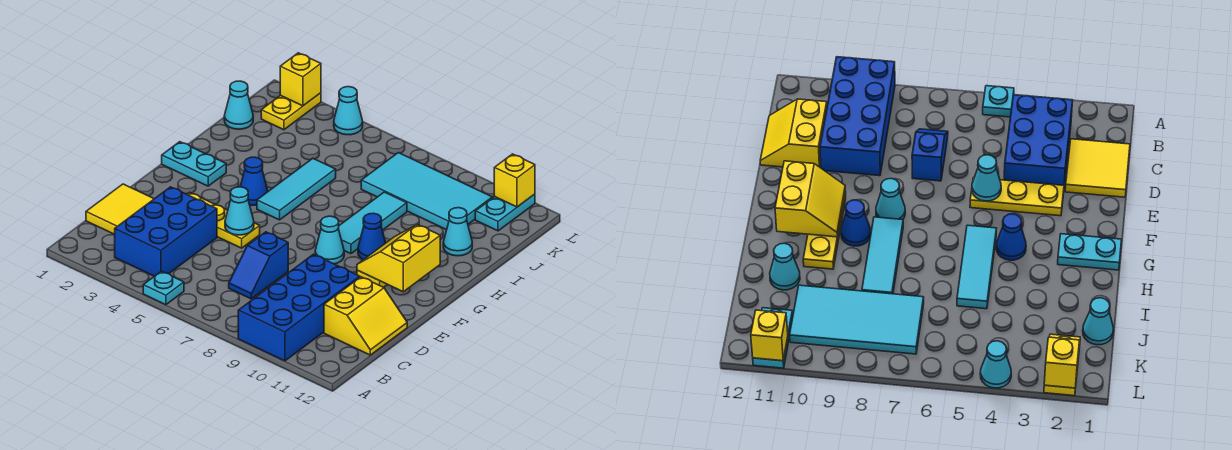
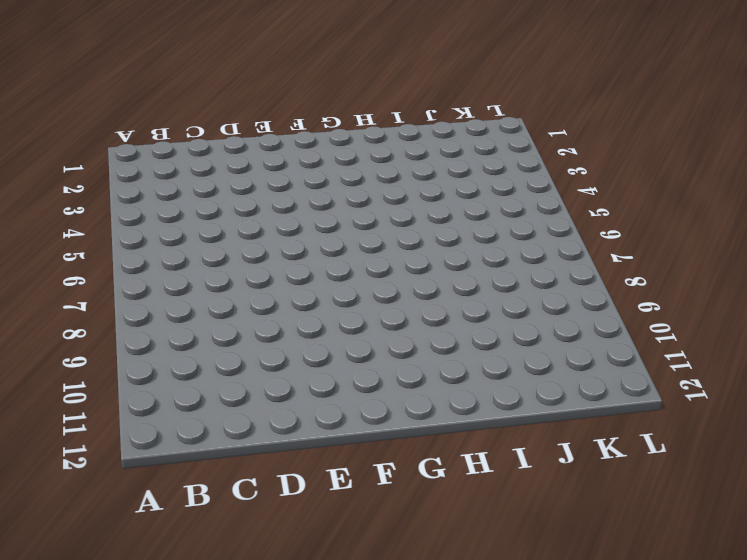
none -> cyan 1x1 plate [143,271,184,305]
none -> blue 2x4 brick [238,254,360,361]
none -> blue 2x3 brick [115,187,217,276]

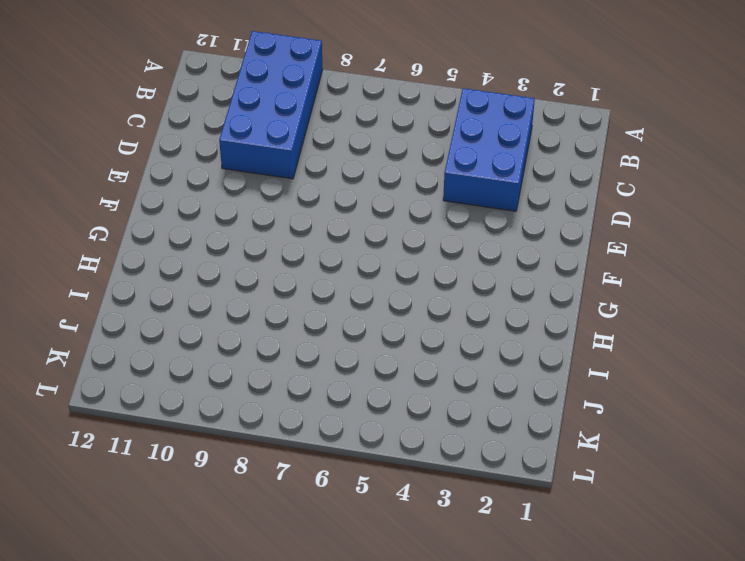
none -> cyan 1x1 plate [143,271,184,305]
none -> yellow 2x2 tile [86,184,154,234]
none -> blue 1x2 slope [229,232,288,299]

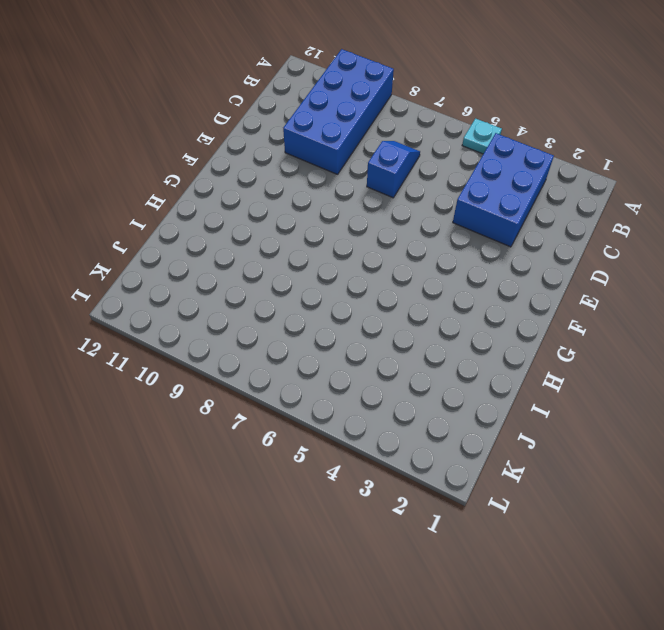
none -> yellow 2x2 tile [86,184,154,234]
none -> yellow 2x2 slope [324,277,407,355]
none -> yellow 1x3 plate [187,192,260,248]

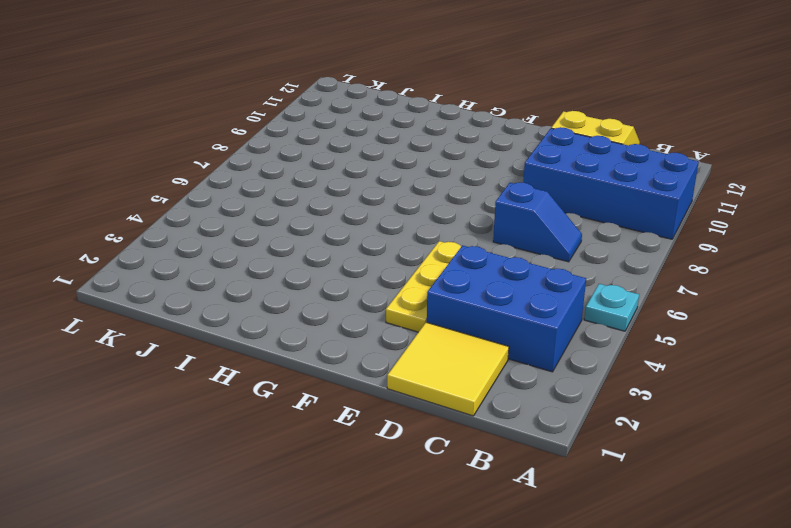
none -> cyan 1x1 cone [315,216,344,264]
none -> yellow 1x3 plate [803,192,846,269]
none -> cyan 1x2 plate [162,142,226,186]

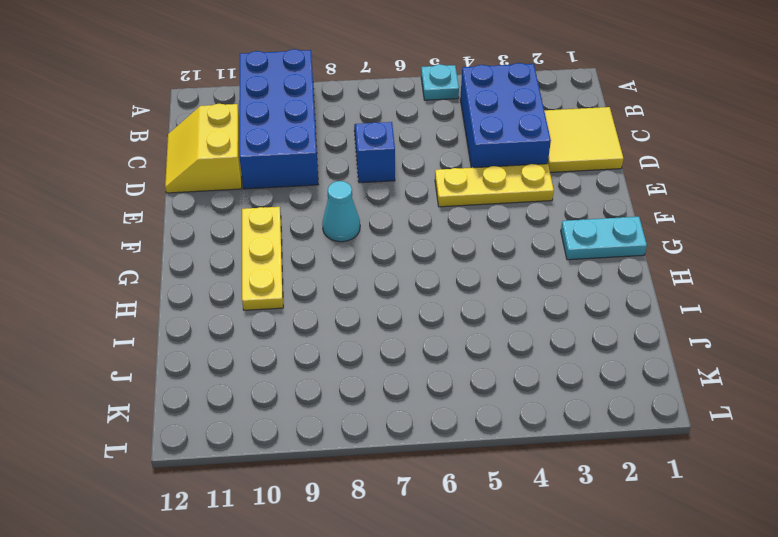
none -> blue 1x1 cone [240,157,268,205]
none -> cyan 1x3 tile [257,159,336,220]
none -> cyan 1x3 tile [338,192,407,254]

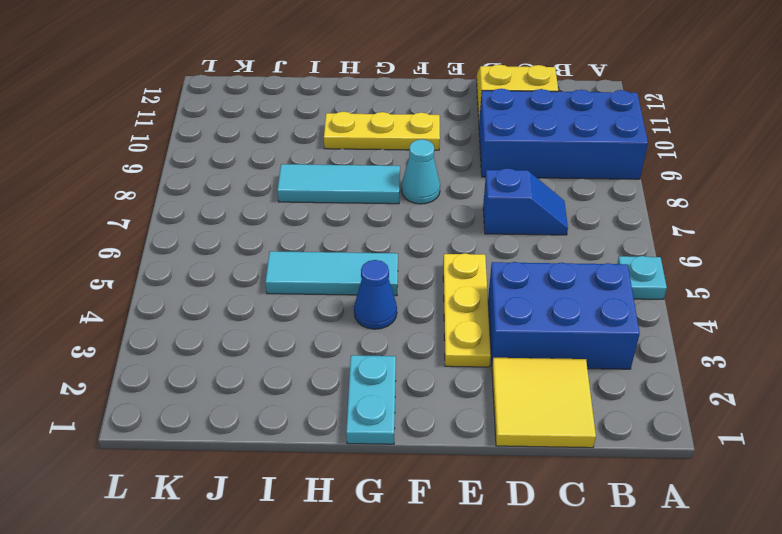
none -> blue 1x1 cone [358,213,386,260]
none -> cyan 1x1 cone [443,208,472,256]
none -> cyan 1x1 cone [224,81,253,129]

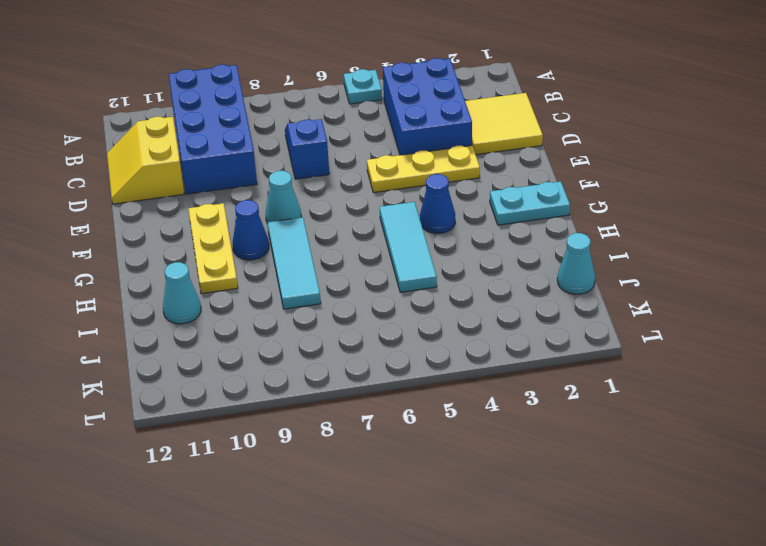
none -> cyan 2x4 tile [361,153,492,230]
none -> yellow 1x2 plate [261,93,321,130]
none -> cyan 1x2 plate [475,194,535,231]

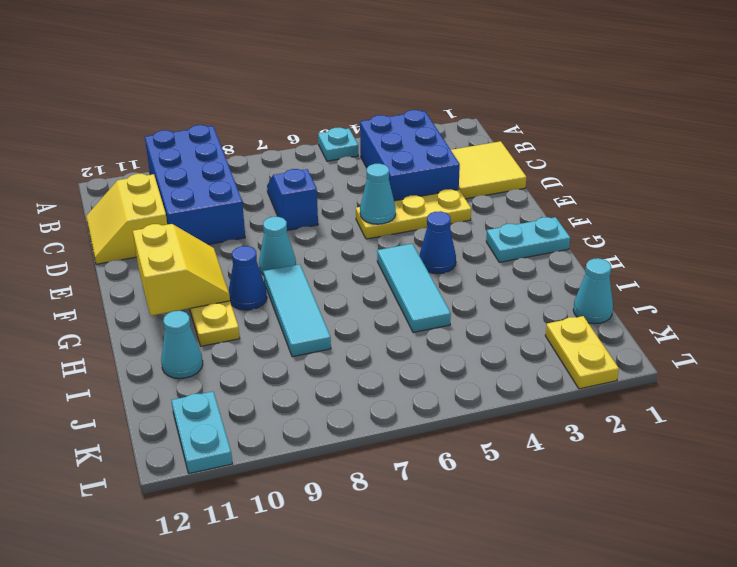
none -> cyan 2x4 tile [361,153,492,230]
none -> cyan 1x1 cone [334,87,363,135]
none -> yellow 1x1 brick [280,53,321,106]

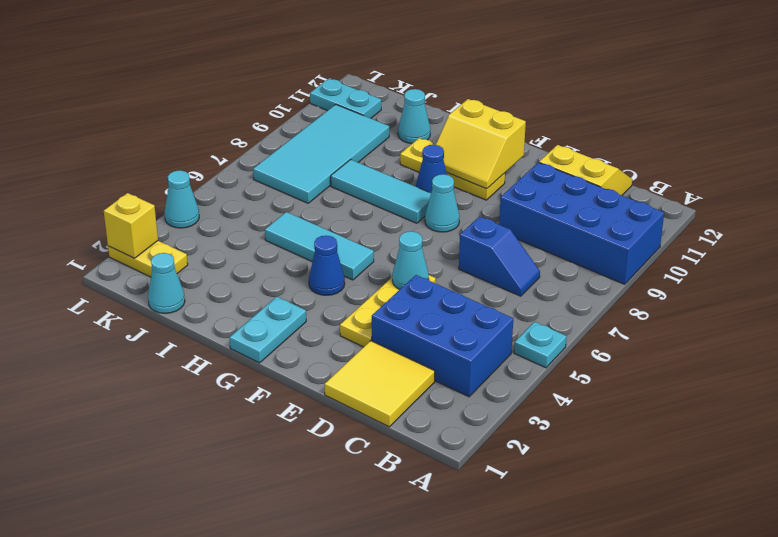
none -> yellow 1x1 brick [494,154,535,207]

